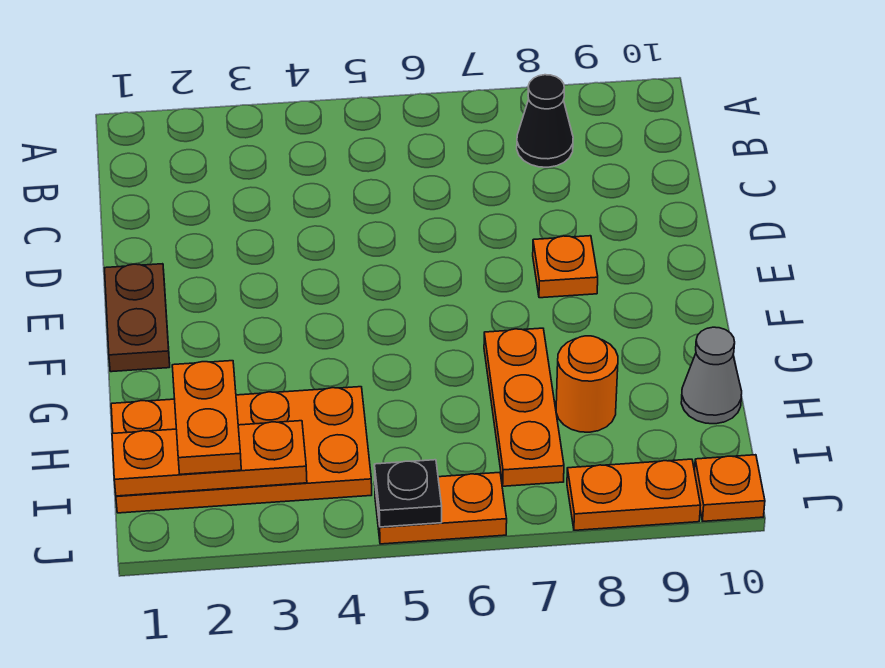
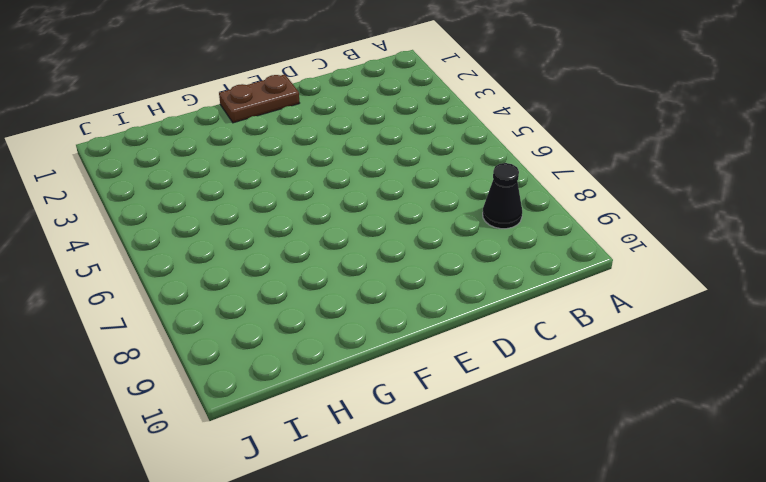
none -> orange 1x1 plate [533,236,598,298]
none -> orange 1x3 plate [484,328,564,486]
none -> orange 2x4 plate [111,387,372,513]

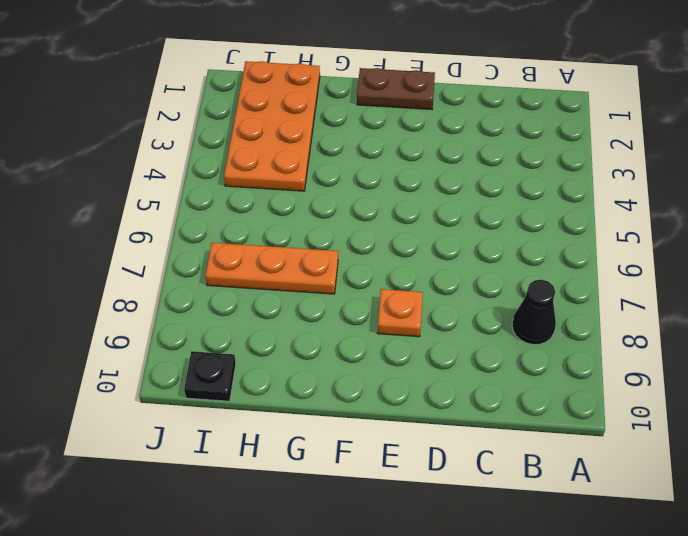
black 1x1 plate [184,351,236,401] -> black 1x1 plate moved to [374,460,442,527]
none -> orange 1x1 round brick [556,336,618,432]
none -> grey 1x1 cone [681,327,742,424]
none -> orange 1x2 plate [375,472,507,544]

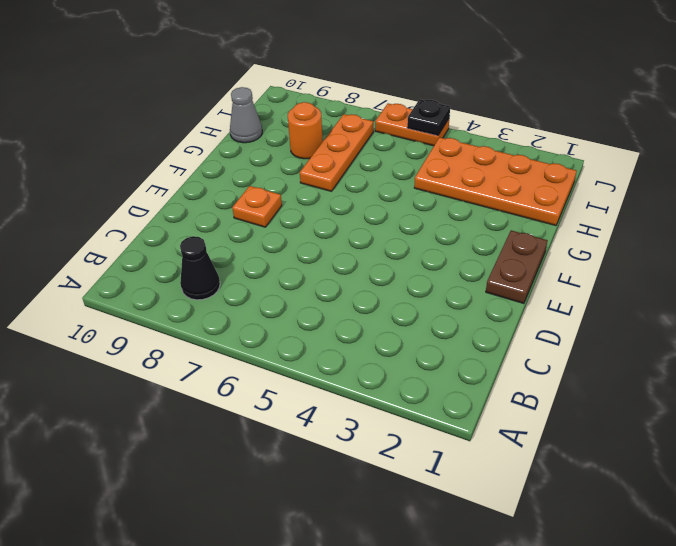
none -> orange 1x2 plate [567,459,700,530]
none -> orange 1x1 plate [695,455,765,521]
none -> orange 1x3 plate [112,421,307,496]

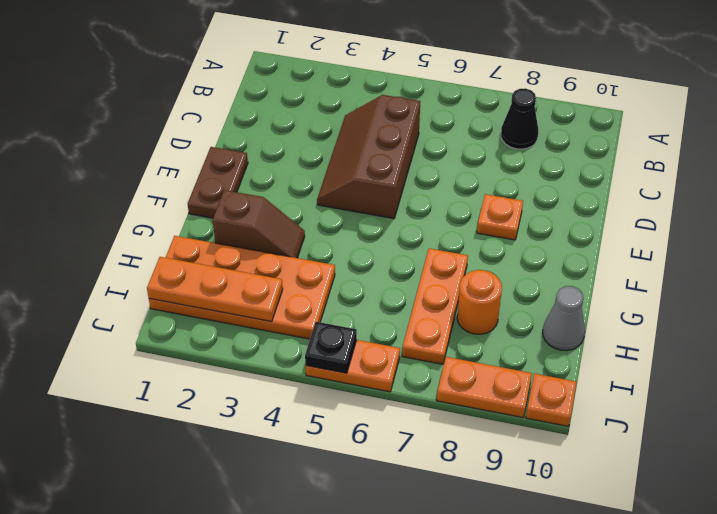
brown 2x3 slope [317,95,420,219] -> none
brown 1x2 slope [213,190,305,258] -> none
none -> orange 1x2 plate [172,361,241,474]

